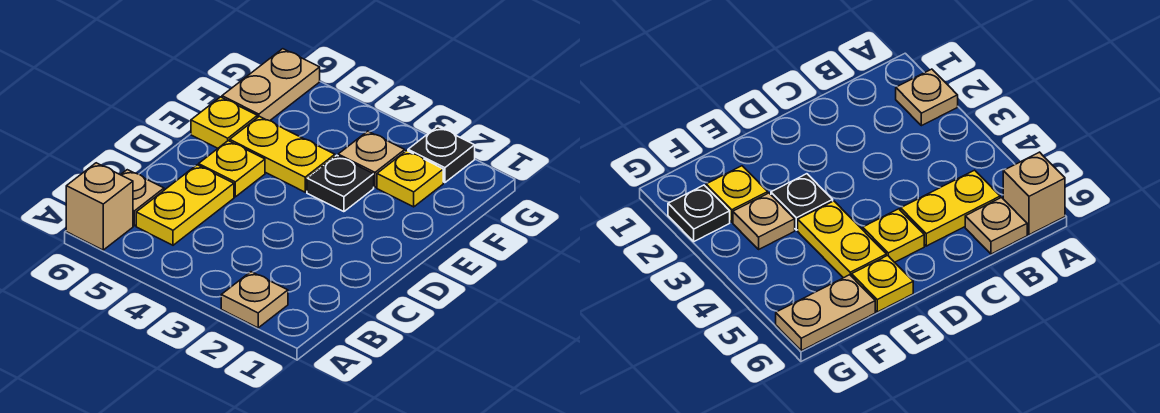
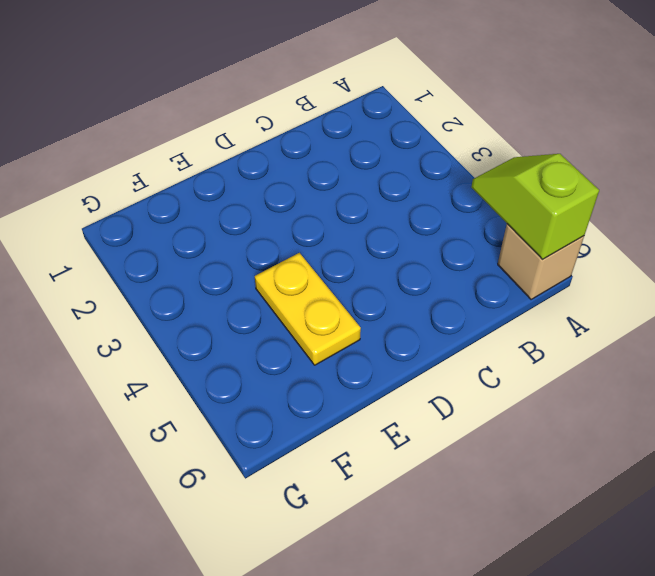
lime 1x2 slope [471,154,599,260] -> none
none -> tan 1x1 plate [221,272,288,328]
none -> yellow 1x2 plate [136,165,234,245]
none -> tan 1x1 plate [121,170,164,226]

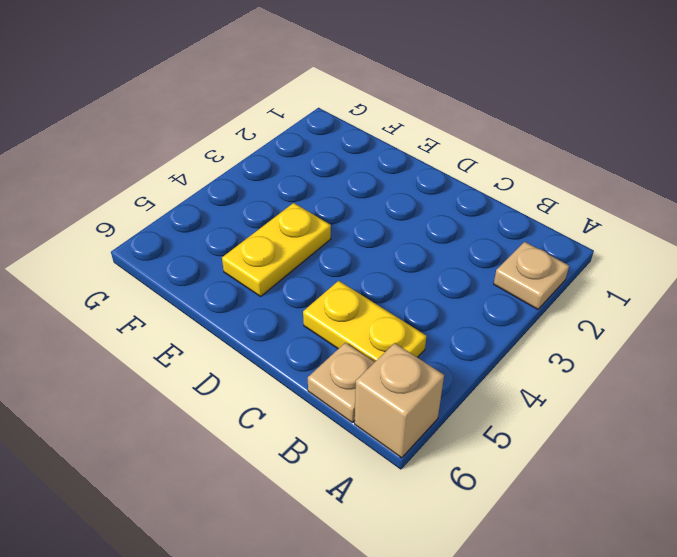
none -> yellow 1x1 plate [199,141,265,197]
none -> black 1x1 plate [307,155,374,212]
none -> yellow 1x1 plate [191,97,257,148]

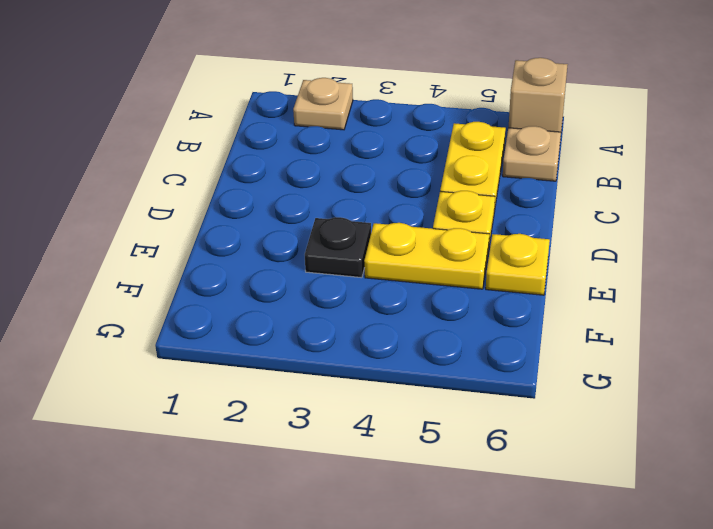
none -> yellow 1x1 plate [377,151,443,207]
none -> tan 1x1 plate [338,131,405,187]
none -> tan 1x2 plate [222,49,320,121]

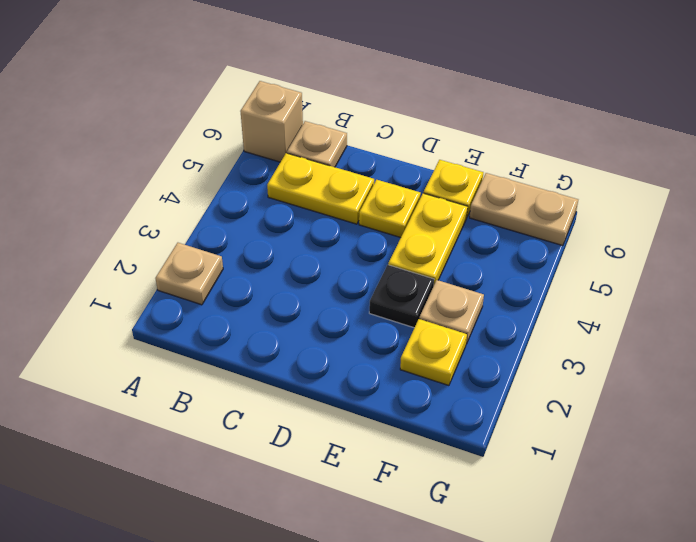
none -> black 1x1 plate [408,126,475,183]

